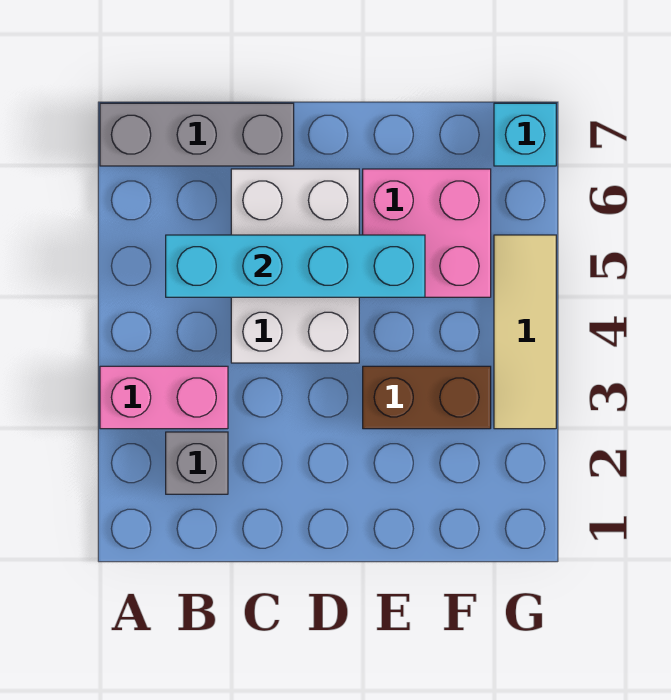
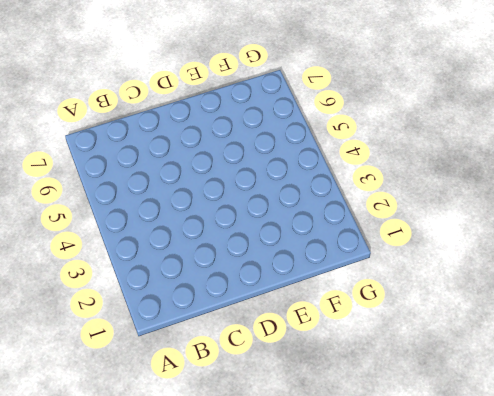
none -> pink 1x2 brick [100,366,228,429]
none -> grey 1x3 brick [100,103,294,166]

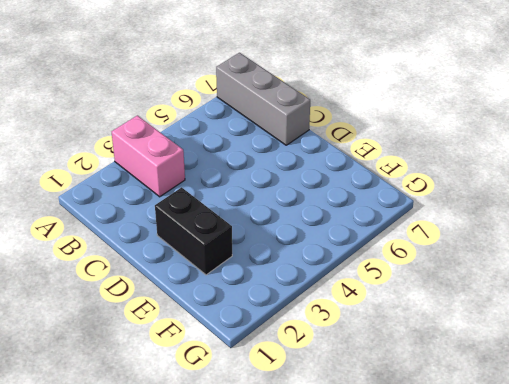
black 1x2 brick [155,187,232,275] -> none
none -> grey 1x1 brick [166,432,228,494]
none -> white 2x3 brick [231,169,359,363]

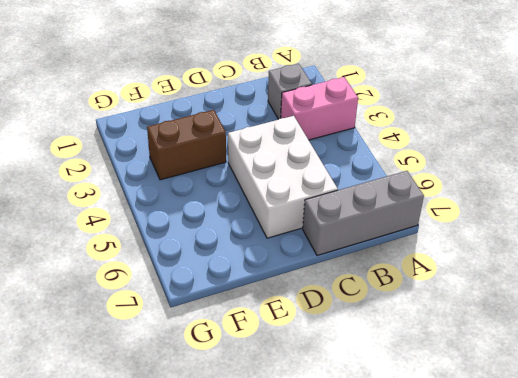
none -> pink 2x2 brick [363,169,491,297]
none -> tan 1x3 tile [494,235,556,429]

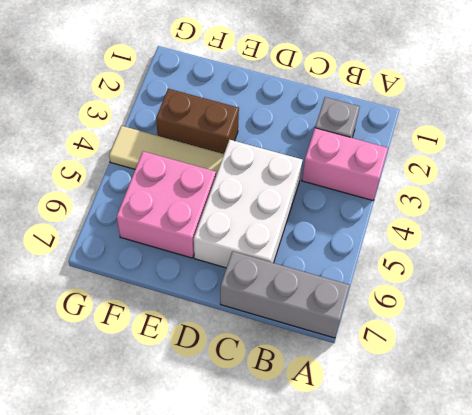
tan 1x3 tile [109,126,224,175] -> tan 1x3 tile turned to [494,235,556,429]
none -> cyan 1x1 brick [494,103,556,166]
none -> cyan 1x4 brick [166,235,425,297]

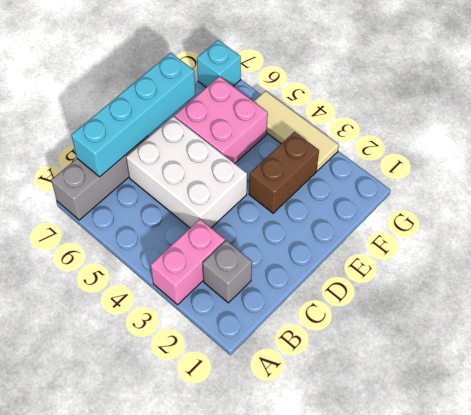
cyan 1x4 brick [71,53,196,177] -> cyan 1x4 brick moved to [166,235,425,297]

